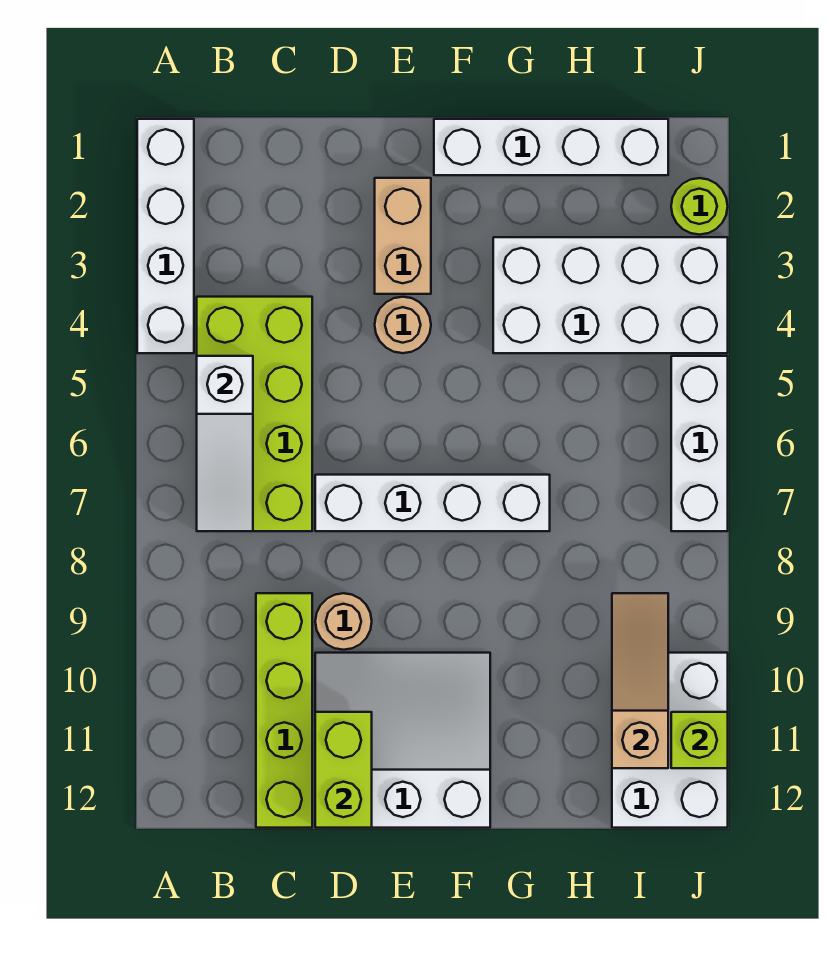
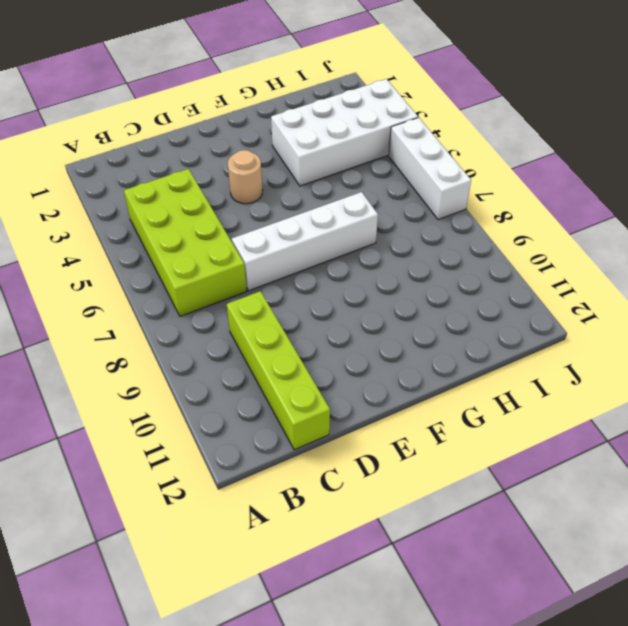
none -> white 1x4 brick [137,119,194,353]
none -> tan 1x1 round brick [315,593,372,650]
none -> white 3x3 slope [315,653,490,828]

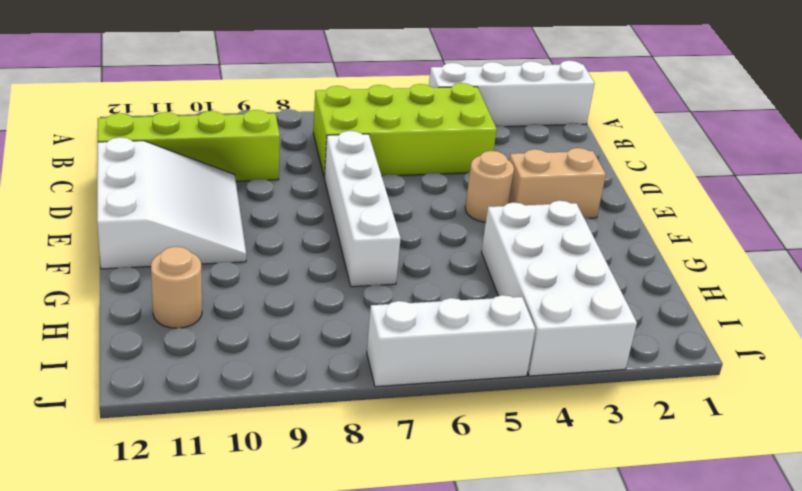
tan 1x1 round brick [151,247,202,328] -> tan 1x1 round brick moved to [315,593,372,650]
none -> white 1x4 brick [434,119,668,175]
none -> white 2x3 brick [612,653,728,828]
none -> lime 1x1 round brick [671,178,728,235]

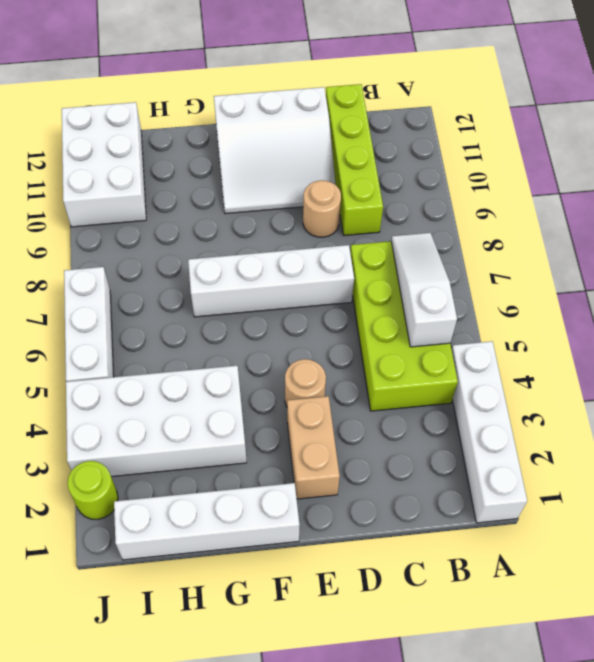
none -> lime 1x2 brick [315,712,372,828]
none -> tan 1x3 slope [612,593,668,768]
none -> lime 1x1 brick [671,712,728,768]

